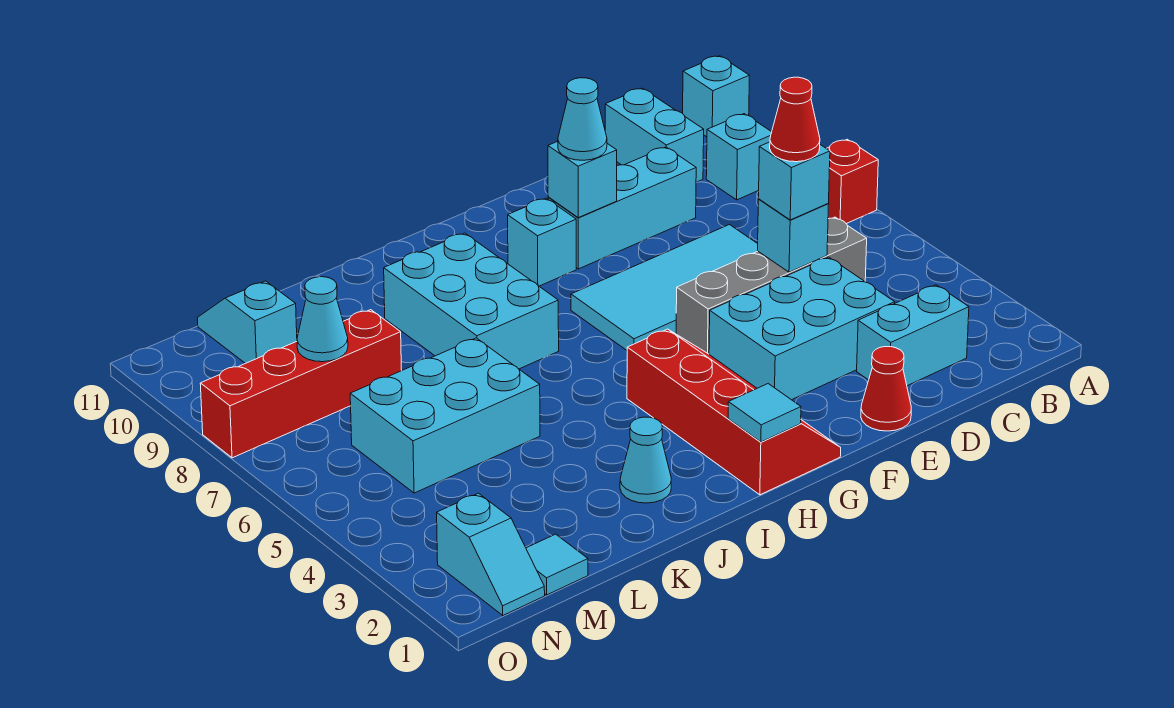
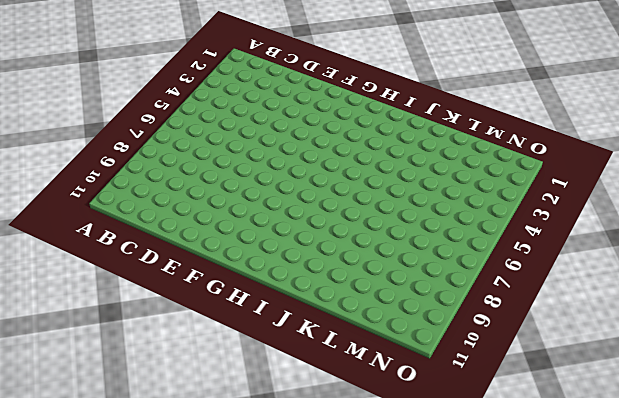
none -> red 1x1 brick [826,139,878,224]
none -> cyan 1x1 brick [683,56,750,137]
none -> cyan 1x1 brick [706,114,772,200]

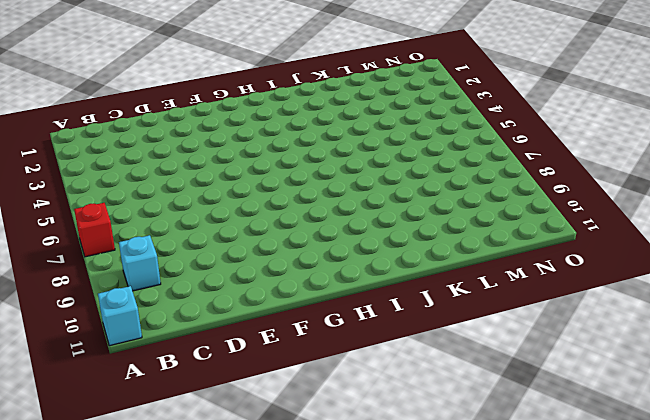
none -> cyan 1x2 brick [857,285,969,386]
none -> grey 1x4 brick [676,217,867,354]
none -> cyan 1x2 brick [605,88,704,182]

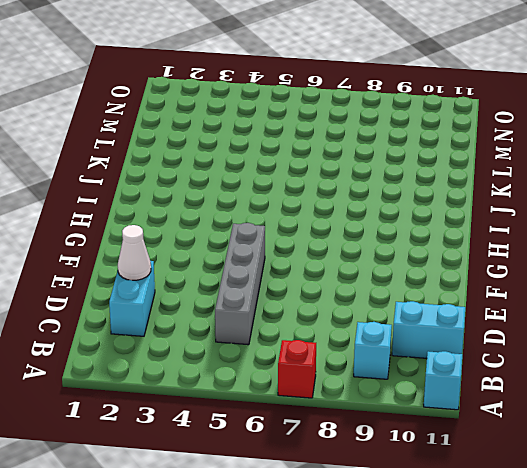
white 1x1 cone [118,225,151,280] -> none
none -> cyan 2x3 brick [709,257,895,400]
none -> cyan 2x4 tile [571,225,758,350]
none -> cyan 1x3 brick [548,147,696,269]

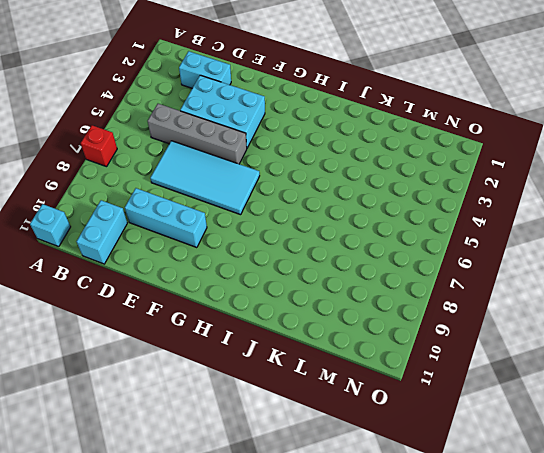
none -> cyan 1x1 brick [706,114,772,200]
none -> red 1x1 cone [861,347,911,431]
none -> red 2x4 slope [627,329,841,495]

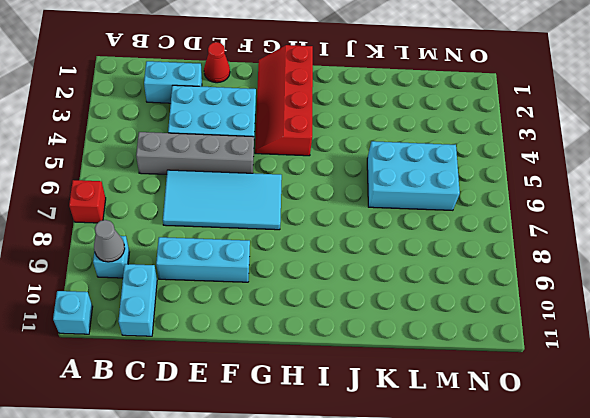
grey 1x1 cone [94,220,125,262] -> none
none -> cyan 1x1 brick [508,198,576,286]
none -> cyan 2x3 brick [384,233,559,369]
none -> cyan 1x1 cone [620,417,671,503]

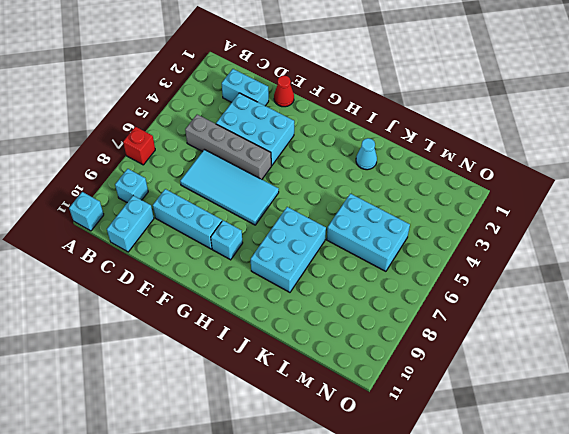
none -> red 2x4 slope [627,329,841,495]
none -> red 1x4 brick [200,310,402,458]
none -> cyan 1x1 tile [526,534,588,595]

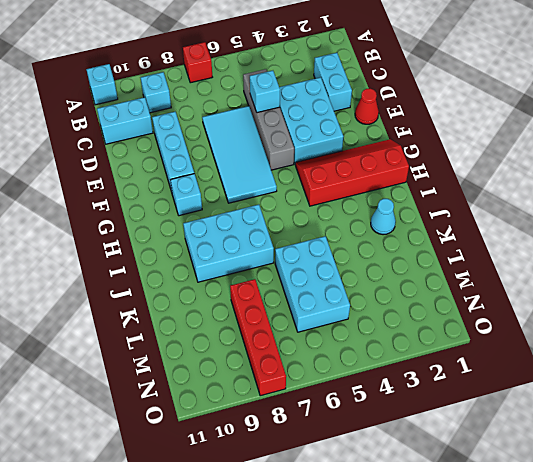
none -> cyan 1x1 tile [526,534,588,595]
none -> cyan 1x2 slope [198,281,297,363]
none -> cyan 1x2 slope [437,493,545,615]

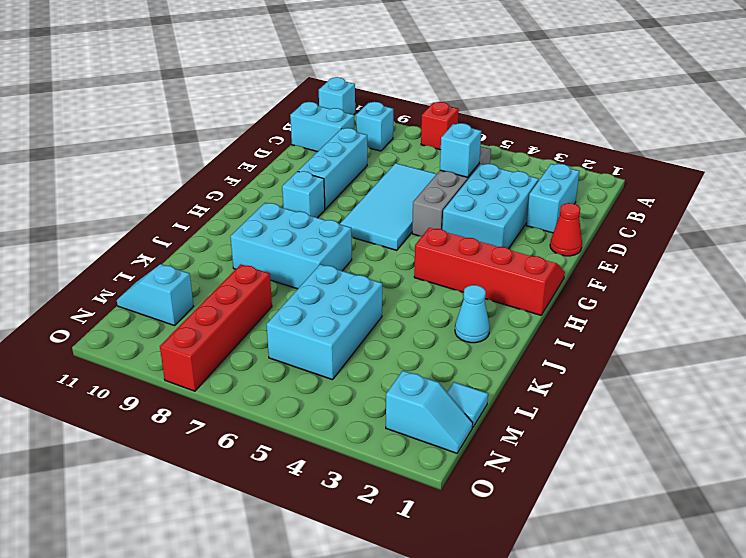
none -> cyan 1x1 brick [548,141,617,218]
none -> cyan 1x1 tile [728,384,801,442]
none -> cyan 1x1 cone [297,277,348,362]

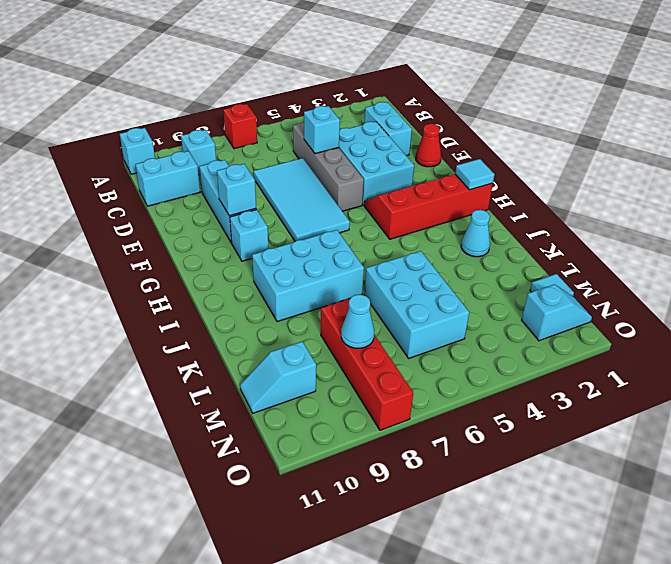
none -> cyan 1x1 brick [759,142,830,220]
none -> cyan 1x1 cone [558,78,607,160]
none -> red 1x1 cone [770,77,820,162]

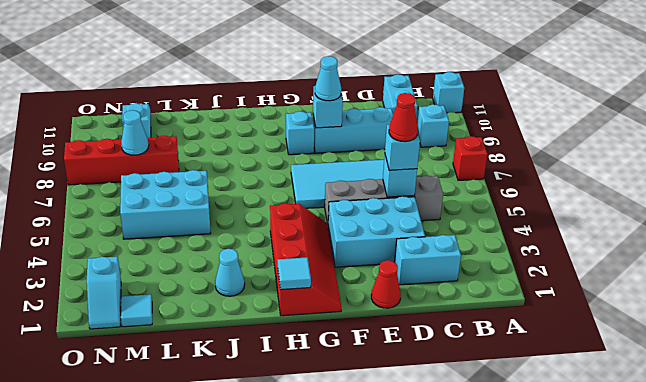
none -> cyan 2x3 brick [384,233,559,369]

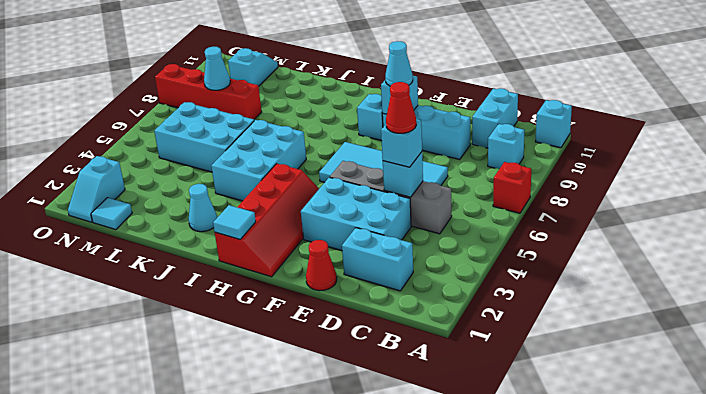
cyan 2x3 brick [211,120,306,201] -> cyan 2x3 brick moved to [384,233,559,369]

